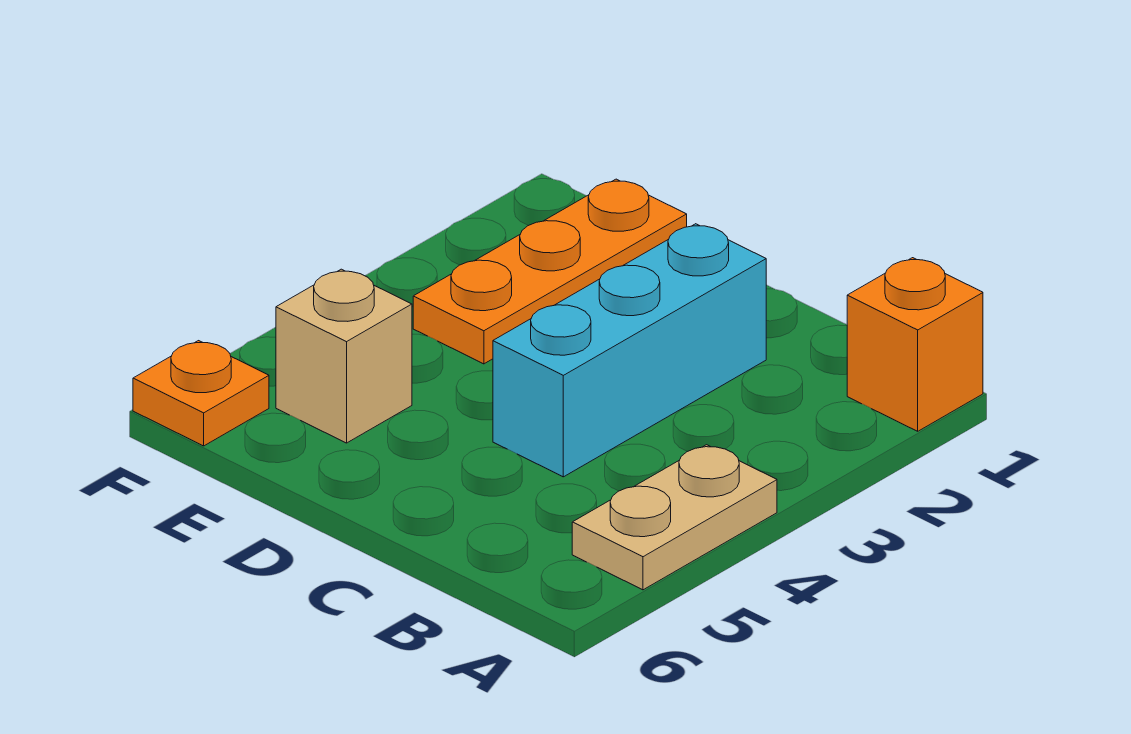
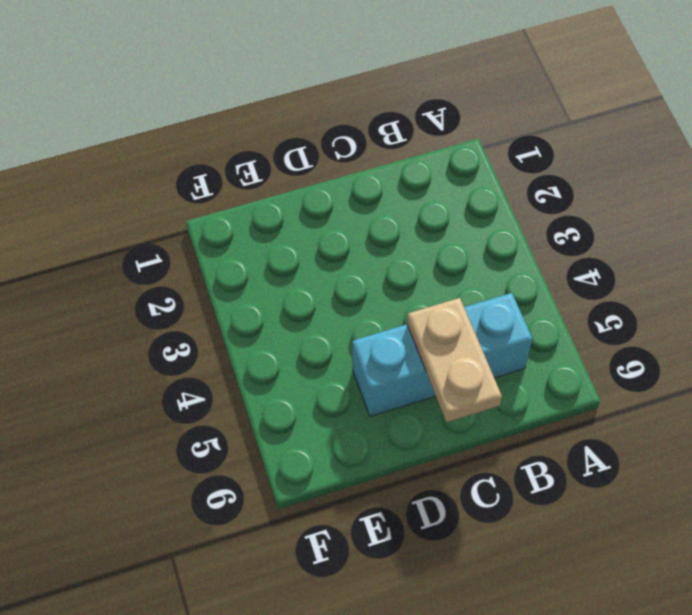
cyan 1x3 brick [352,293,532,416] -> cyan 1x3 brick turned to [493,224,766,477]
tan 1x2 plate [407,298,502,422] -> tan 1x2 plate moved to [572,445,777,590]
none -> orange 1x1 brick [847,258,983,431]
none -> orange 1x3 plate [413,179,687,364]

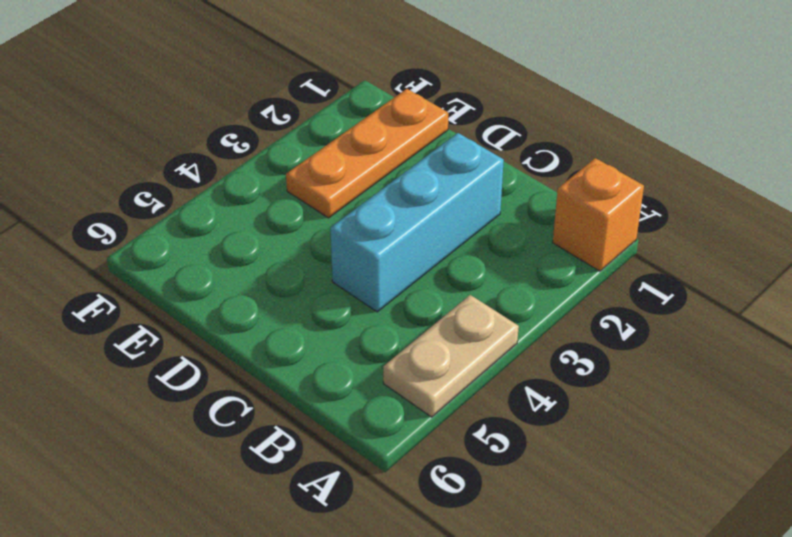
none -> tan 1x1 brick [276,269,412,443]
none -> orange 1x1 plate [133,341,269,446]

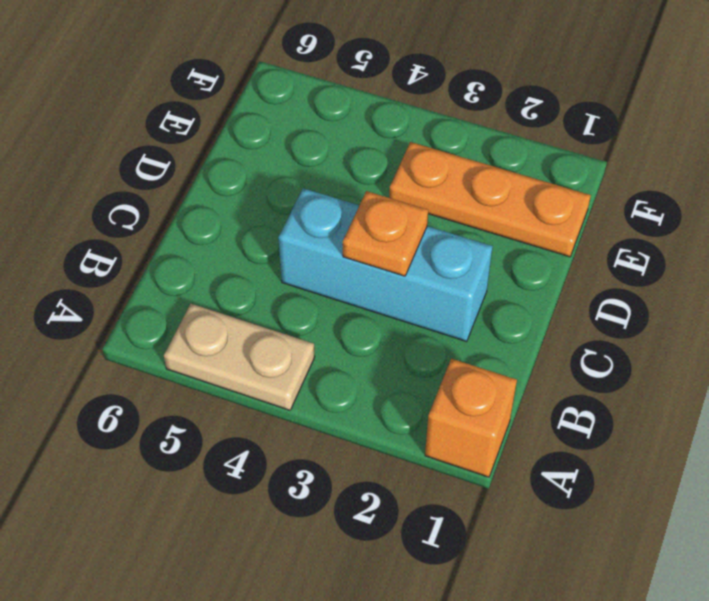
orange 1x1 plate [343,191,428,276] -> orange 1x1 plate moved to [133,341,269,446]
none -> tan 1x1 brick [276,269,412,443]

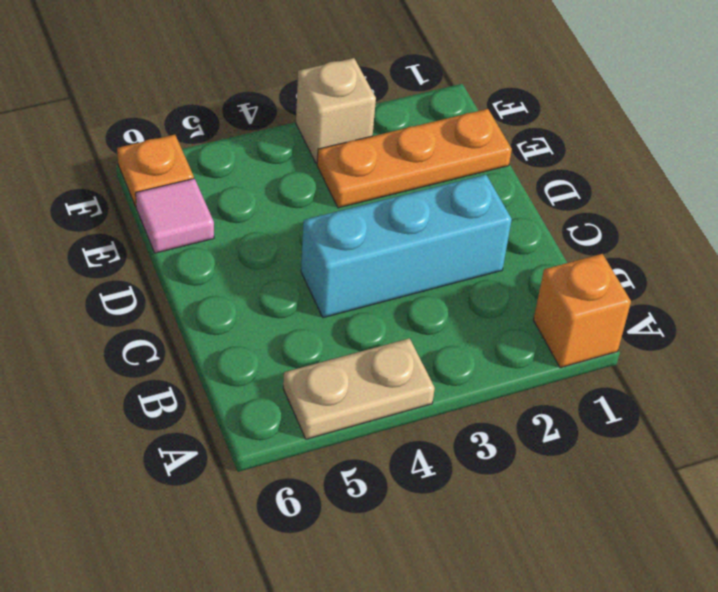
pink 1x1 tile [136,179,214,253] -> none
tan 1x1 brick [296,58,376,164] -> tan 1x1 brick moved to [276,269,412,443]

